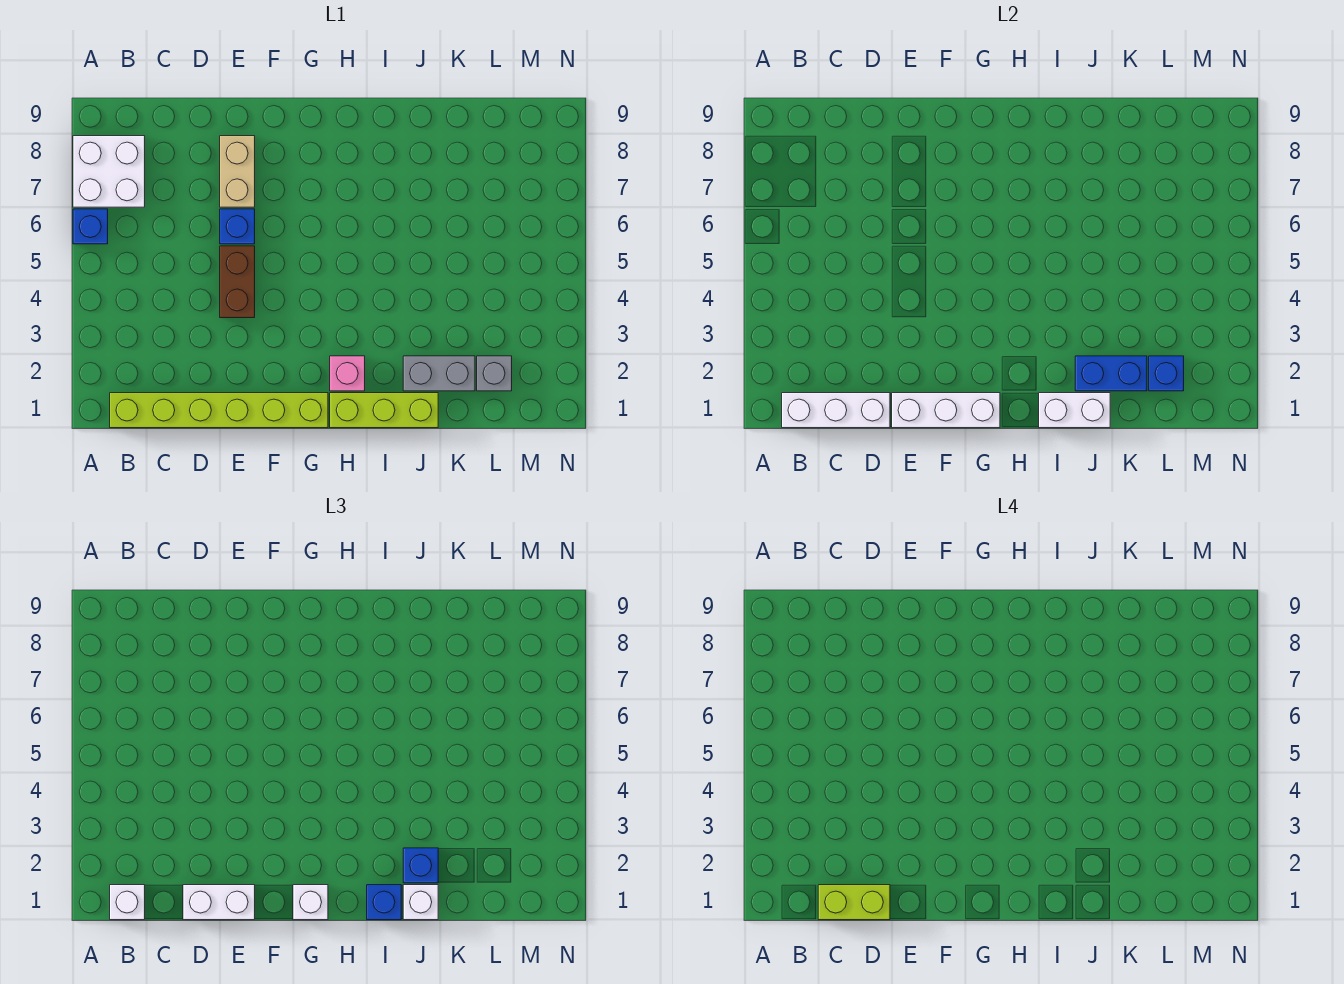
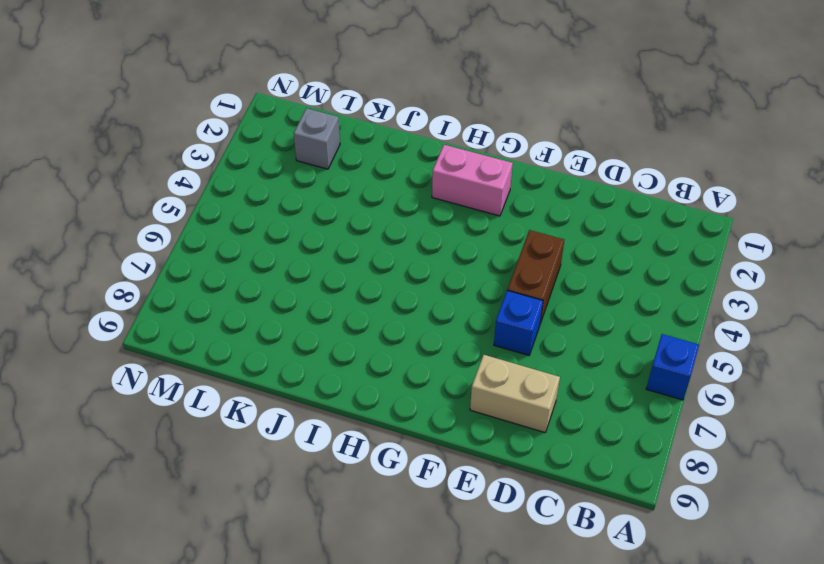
tan 1x2 brick [470,355,560,433] -> tan 1x2 brick turned to [220,136,255,207]
pink 1x2 brick [432,145,513,216] -> pink 1x1 brick [330,356,365,391]
none -> white 2x2 brick [73,136,145,207]
none -> lime 1x6 brick [110,393,328,428]
none -> lime 1x3 brick [330,393,438,428]

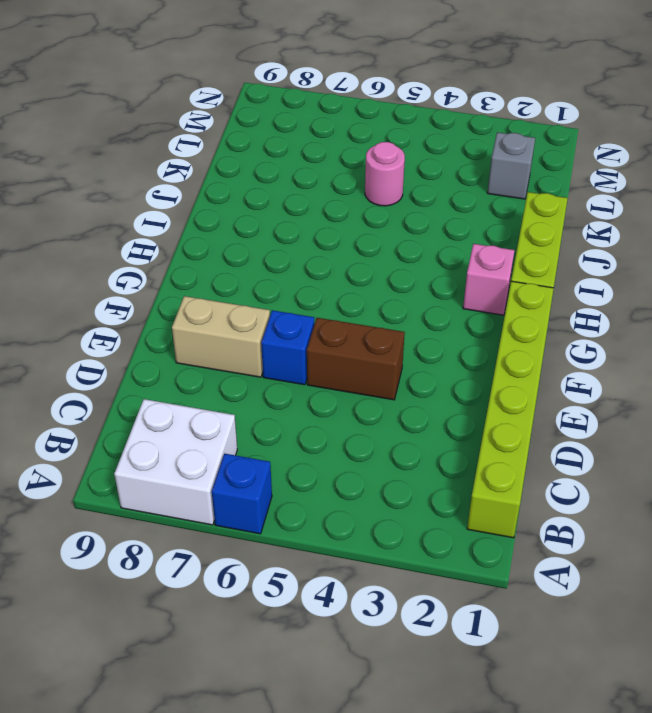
pink 1x1 round brick [365,142,405,206] -> none
none -> grey 1x2 brick [403,356,475,391]
none -> white 1x3 brick [782,393,890,428]
none -> white 1x3 brick [892,393,1000,428]

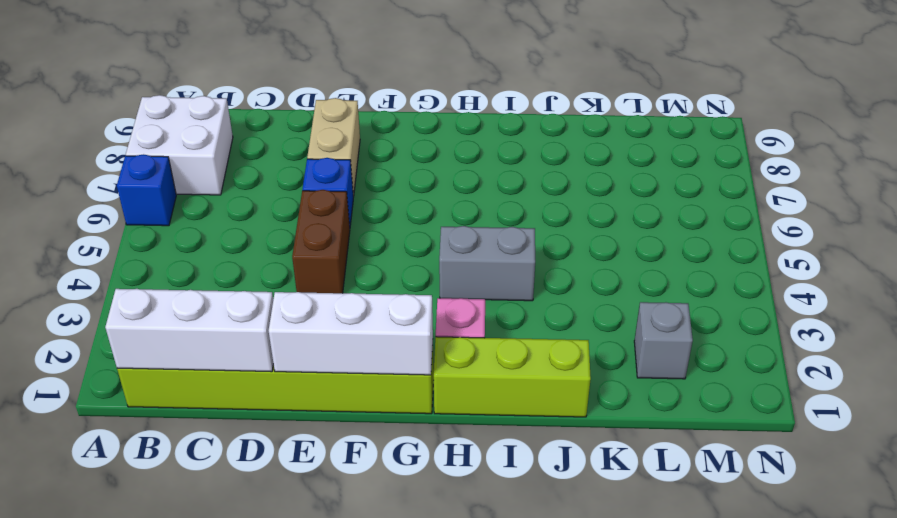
grey 1x2 brick [439,226,535,301] -> grey 1x2 brick moved to [403,356,475,391]
none -> white 1x2 brick [1039,393,1110,428]
none -> blue 1x2 brick [1075,356,1147,391]
none -> blue 1x1 brick [1149,356,1184,391]

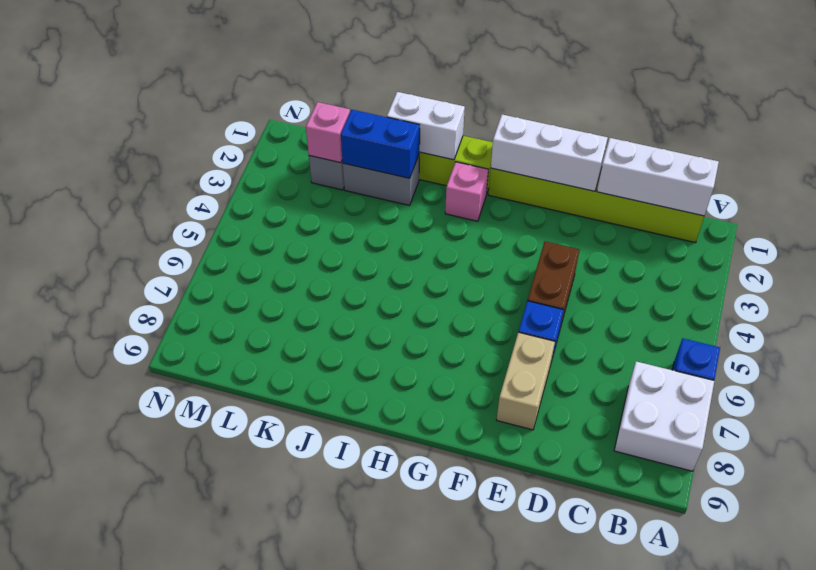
pink 1x1 brick [306,102,350,163] -> blue 1x1 brick [1149,356,1184,391]
none -> white 1x1 brick [110,885,145,920]
none -> white 1x2 brick [183,885,255,920]
none -> white 1x1 brick [293,885,328,920]

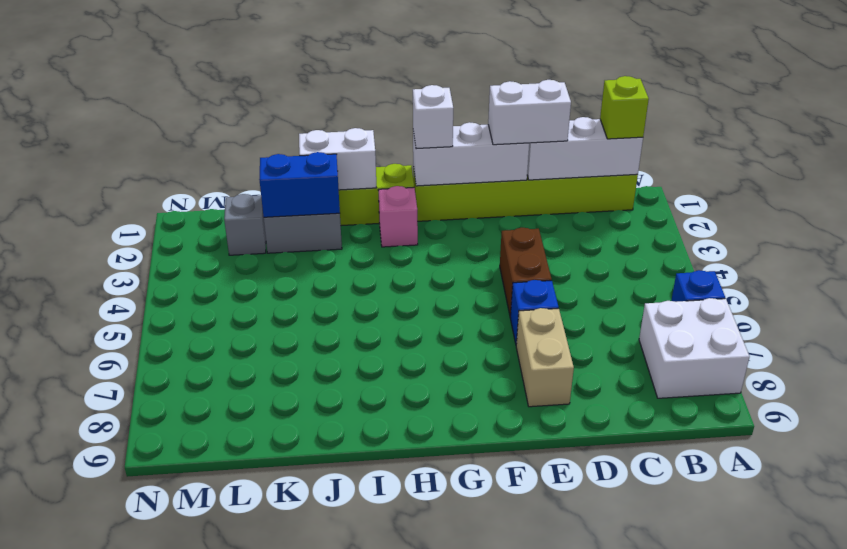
lime 1x1 brick [600,76,649,139] -> white 1x1 brick [110,885,145,920]
none -> blue 1x1 brick [1149,356,1184,391]
none -> blue 1x1 brick [367,885,401,920]
none -> white 1x1 brick [403,885,438,920]

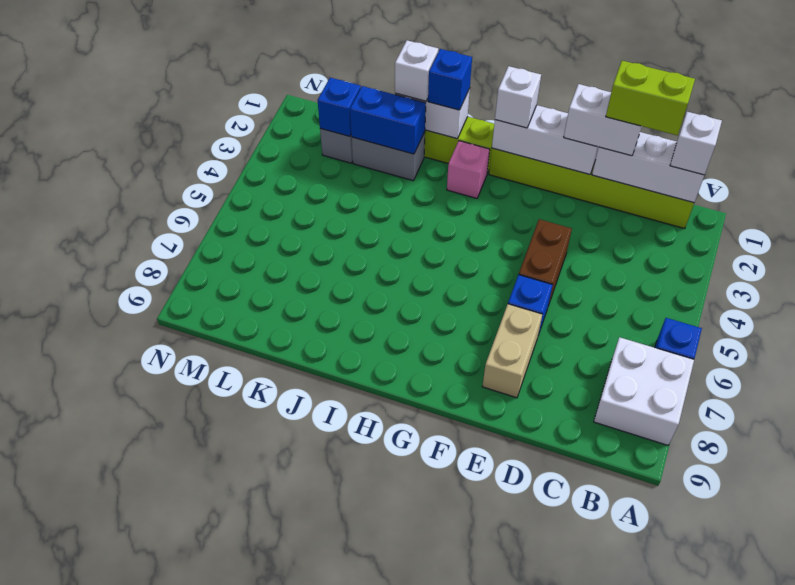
none -> blue 1x1 brick [403,848,438,883]

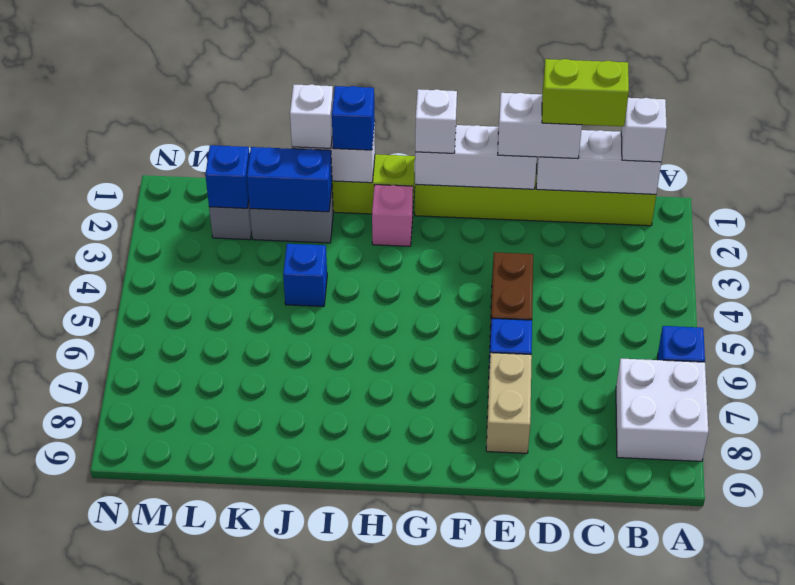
blue 1x1 brick [283,244,327,306] -> blue 1x1 brick moved to [403,848,438,883]

